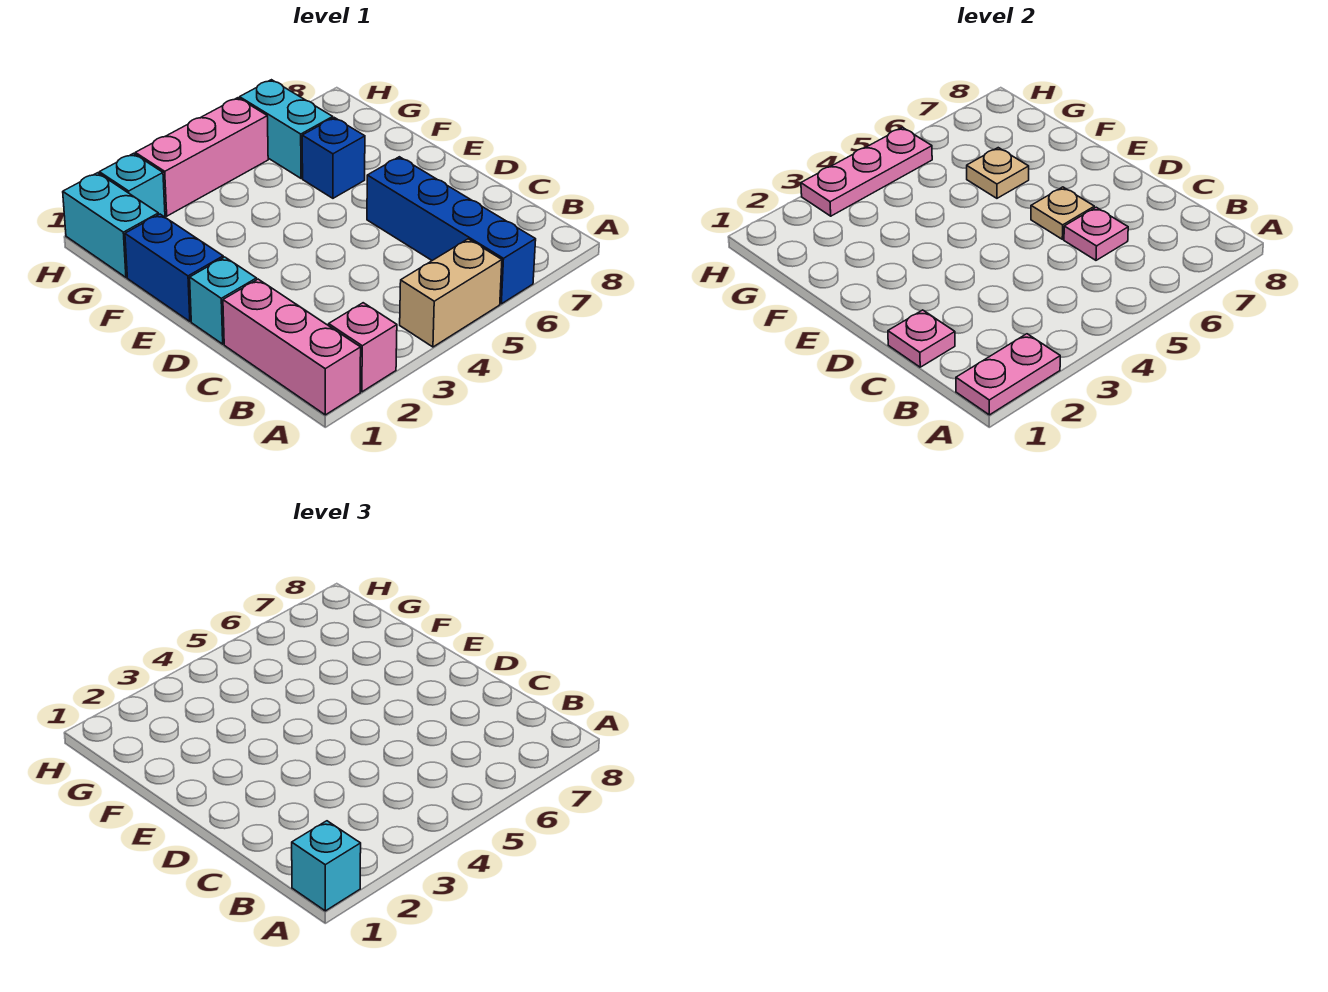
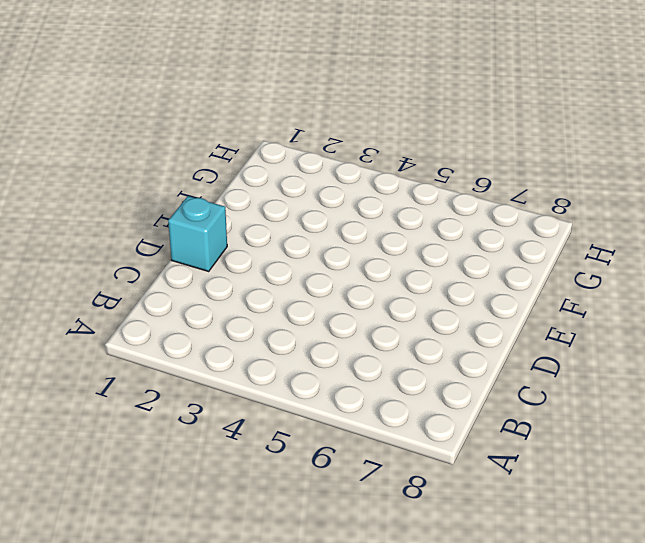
none -> pink 1x3 brick [223,279,361,415]
none -> pink 1x1 brick [329,303,397,392]
none -> tan 1x2 brick [400,239,502,347]

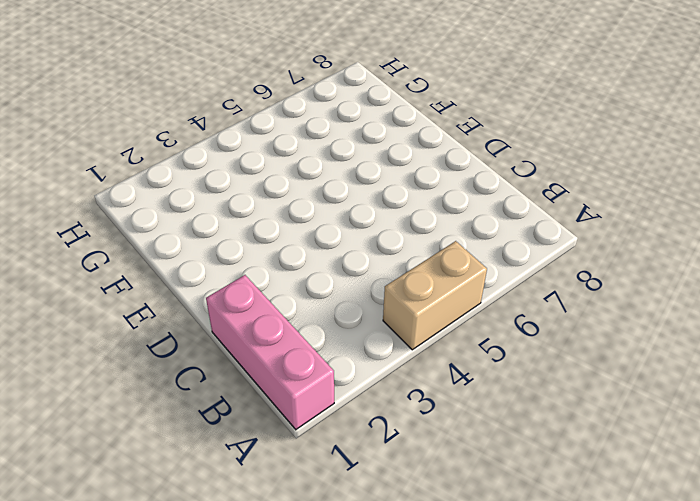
none -> pink 1x1 brick [329,303,397,392]
none -> blue 1x4 brick [367,157,536,304]
none -> cyan 1x1 brick [190,257,257,344]

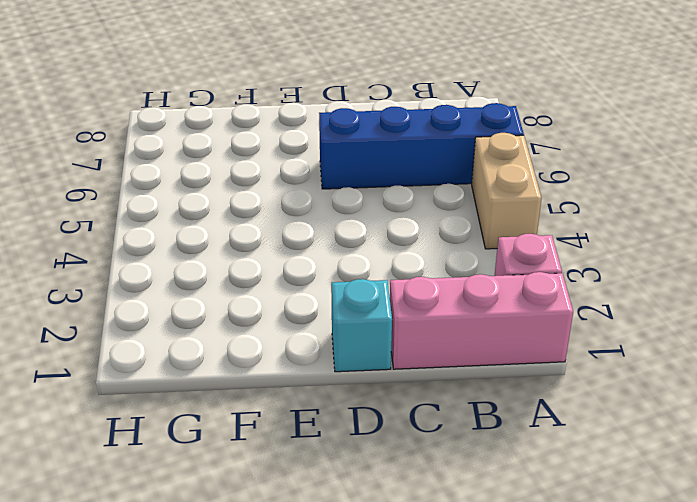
none -> blue 1x2 brick [125,214,223,321]
none -> blue 1x1 brick [302,118,365,198]
none -> cyan 1x2 brick [63,173,159,277]

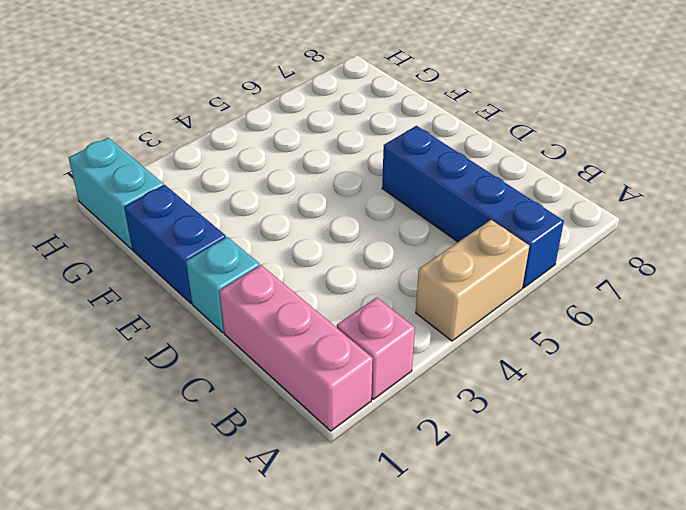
none -> blue 1x1 brick [302,118,365,198]
none -> cyan 1x2 brick [240,80,333,178]
none -> cyan 1x1 brick [99,153,165,217]

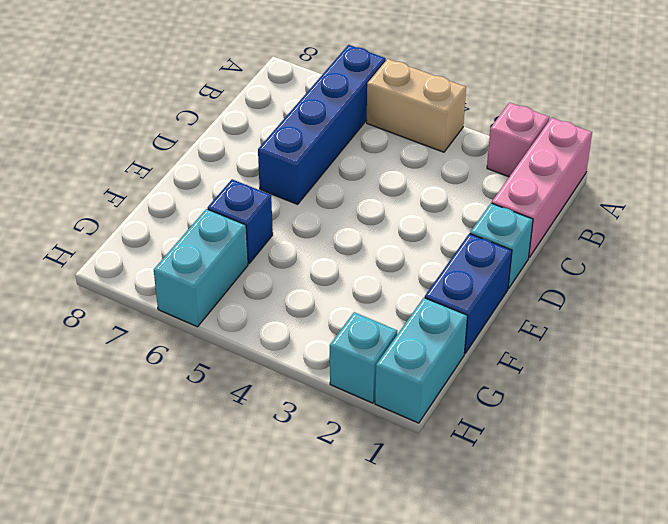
none -> pink 1x3 brick [135,98,268,216]
none -> pink 1x2 plate [956,334,1060,415]
none -> pink 1x1 plate [888,310,955,367]

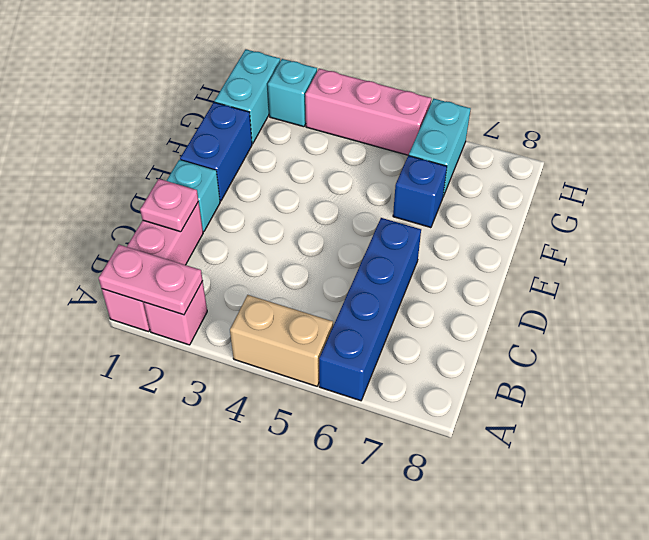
none -> pink 1x1 plate [1064,207,1128,260]
none -> tan 1x1 plate [1031,187,1094,239]
none -> tan 1x1 plate [967,148,1029,198]

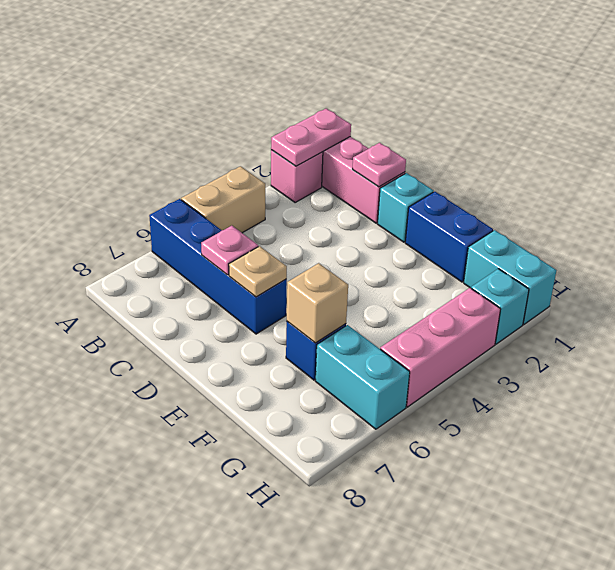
tan 1x1 brick [287,263,348,343] -> tan 1x1 plate [967,148,1029,198]
none -> pink 1x3 plate [801,128,932,216]
none -> cyan 1x1 brick [292,821,361,911]

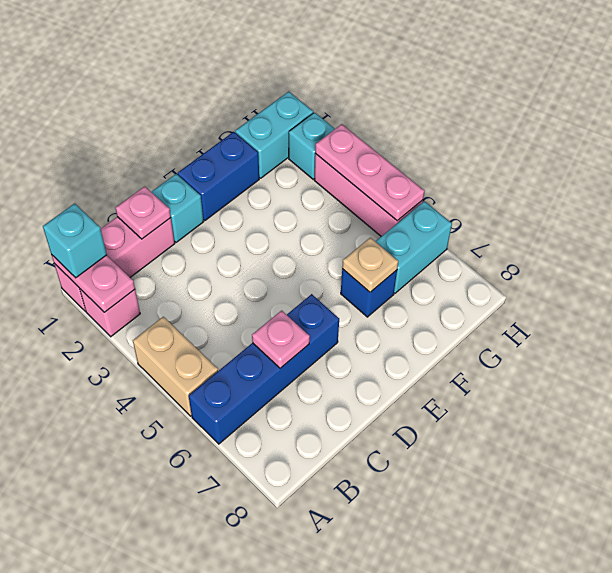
none -> tan 1x1 plate [1031,187,1094,239]

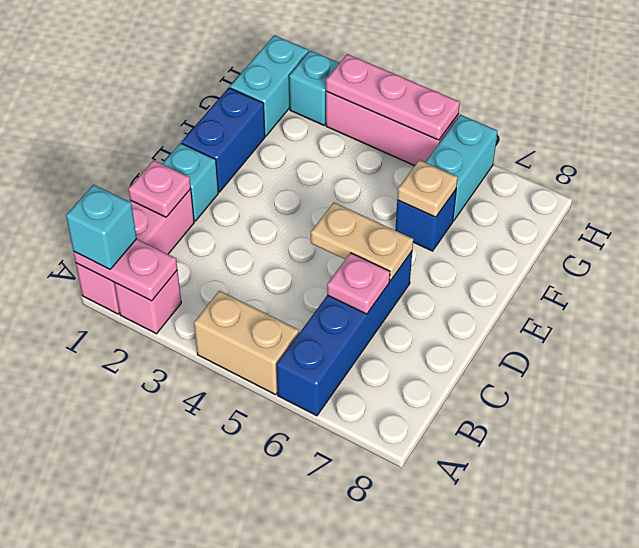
tan 1x2 plate [311,202,413,281] -> tan 1x1 plate [1031,187,1094,239]

